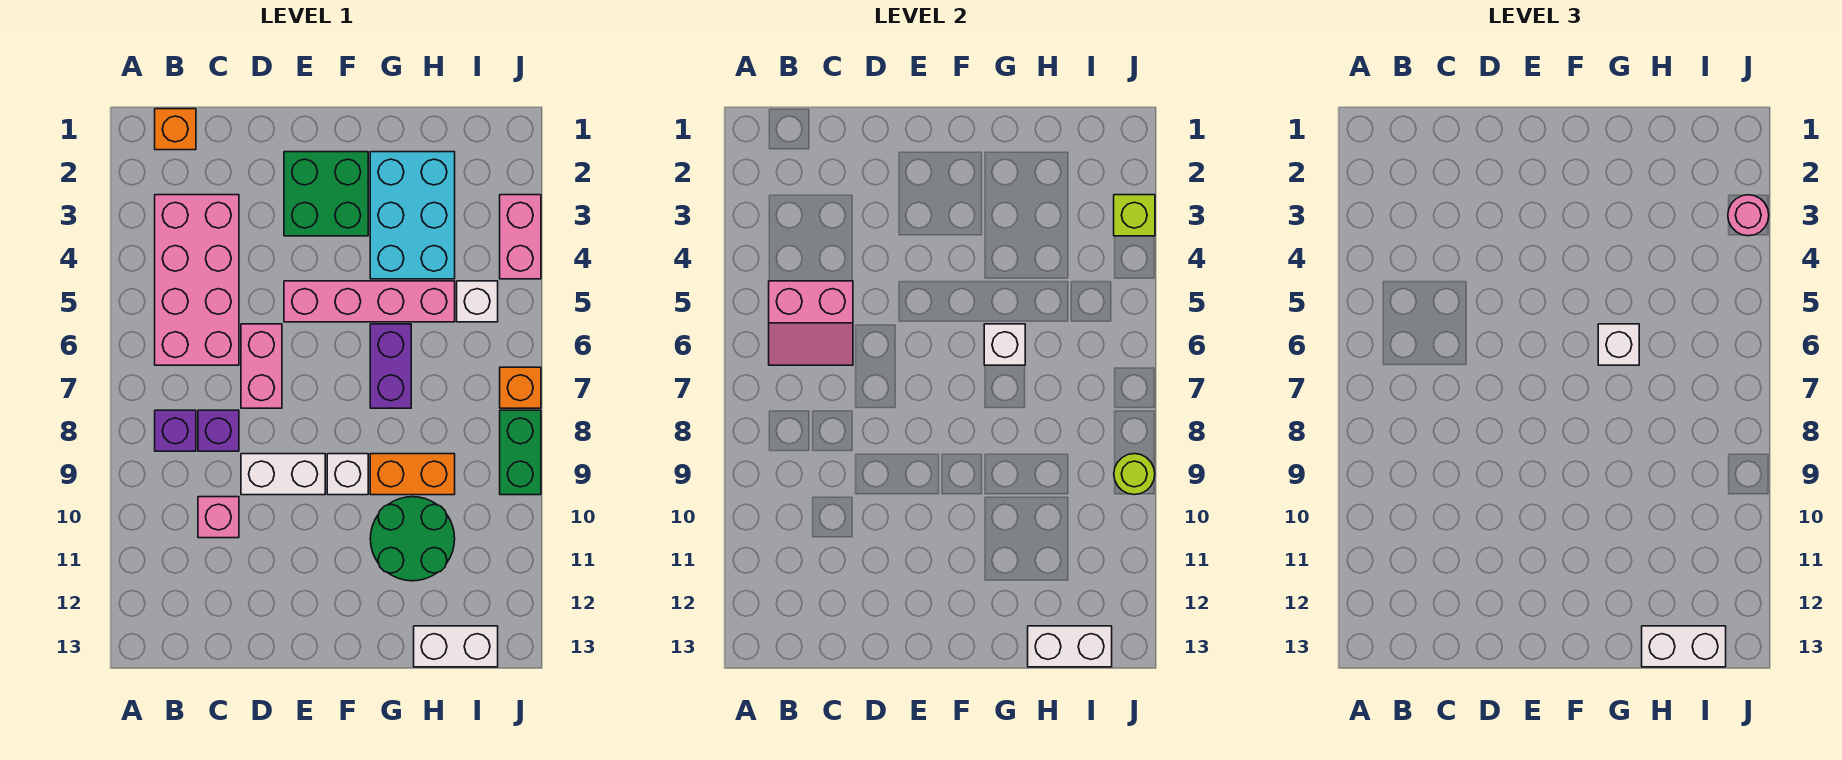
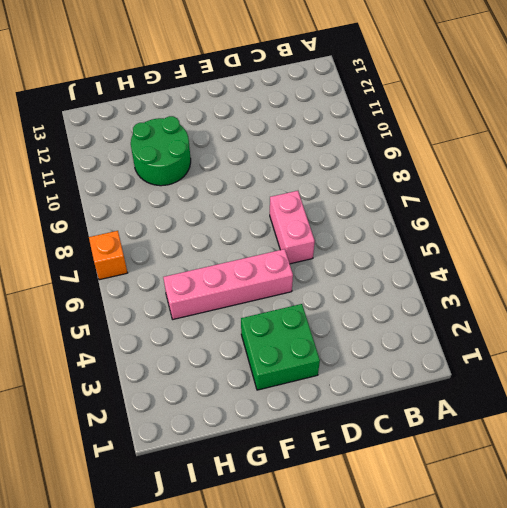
none -> orange 1x1 brick [155,109,196,150]
none -> pink 2x4 brick [155,195,239,365]
none -> purple 1x1 brick [155,410,196,451]

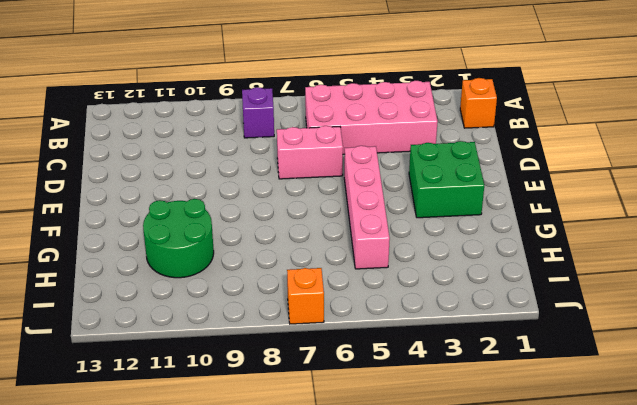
none -> purple 1x1 brick [198,410,239,451]
none -> pink 1x1 brick [198,497,239,538]
none -> white 1x2 brick [241,454,325,495]

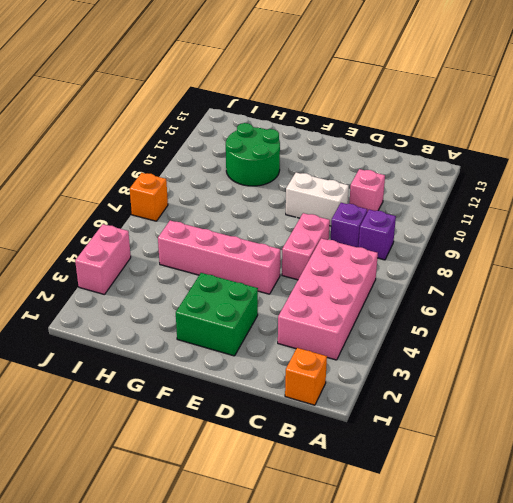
none -> white 1x1 brick [327,454,368,495]
none -> cyan 2x3 brick [370,152,455,279]
none -> purple 1x2 brick [370,324,411,408]

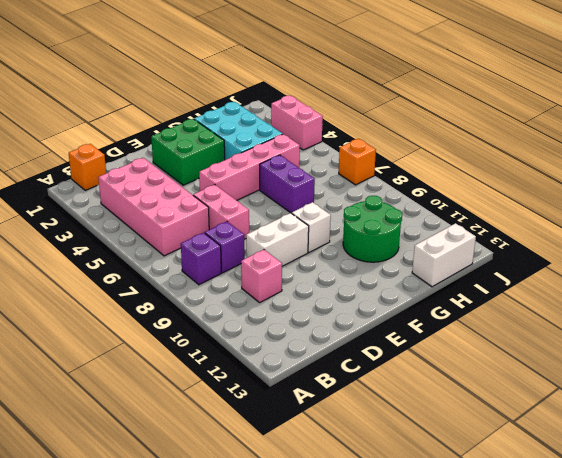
none -> orange 1x2 brick [370,454,455,495]
none -> white 1x1 brick [457,281,498,322]
none -> green 1x2 brick [500,410,541,495]

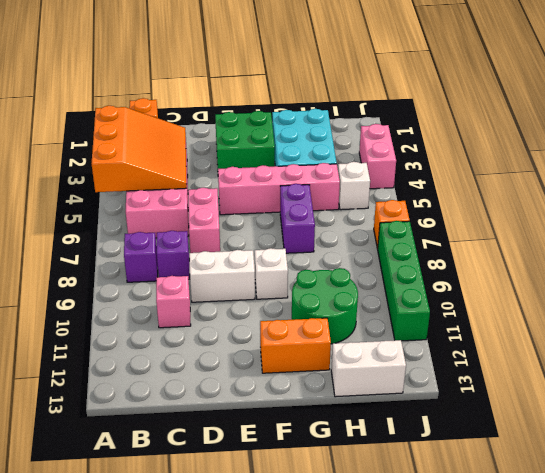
orange 3x3 slope [92,106,187,192] -> pink 2x2 slope [769,281,853,365]
orange 1x2 brick [260,318,331,373] -> orange 1x2 brick moved to [370,454,455,495]
green 1x4 brick [378,221,430,341] -> green 1x2 brick [500,410,541,495]
none -> white 1x1 brick [984,324,1025,365]
none -> white 1x2 brick [1028,626,1112,667]
none -> lime 1x1 brick [1114,195,1155,236]

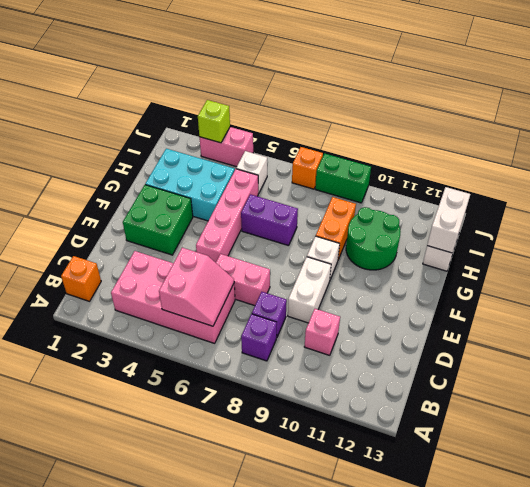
none -> white 1x1 brick [984,324,1025,365]
none -> lime 1x1 round brick [1114,454,1155,495]
none -> white 1x1 brick [1598,324,1639,365]

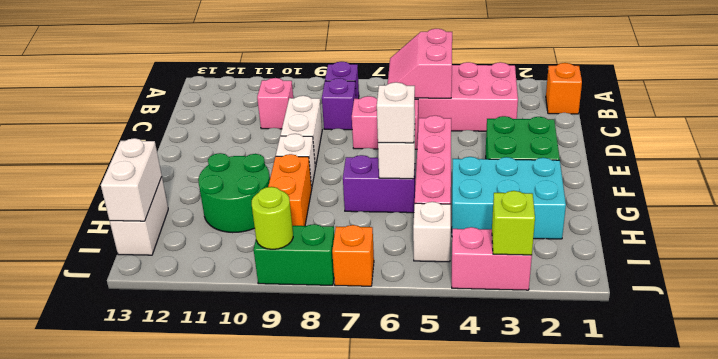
none -> white 1x2 brick [1642,626,1726,667]
none -> pink 1x1 round brick [1728,195,1769,236]

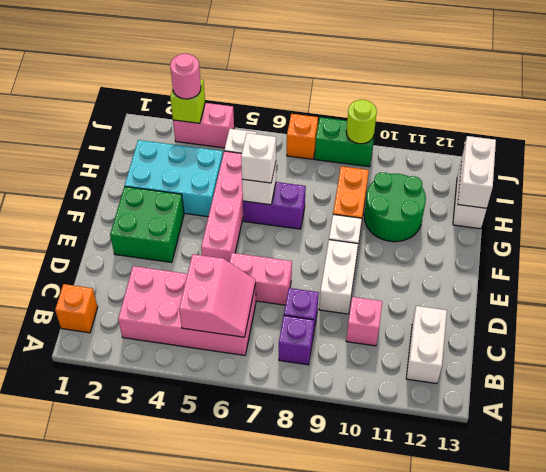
white 1x2 brick [406,306,447,384] -> white 1x2 brick moved to [1642,626,1726,667]

